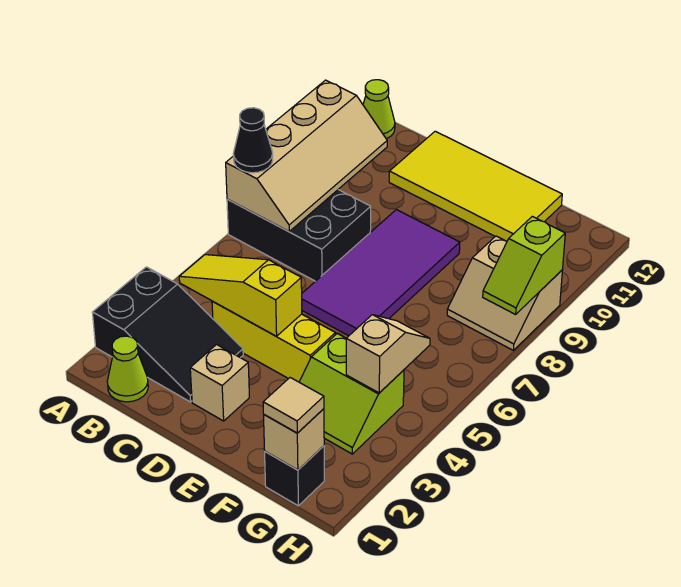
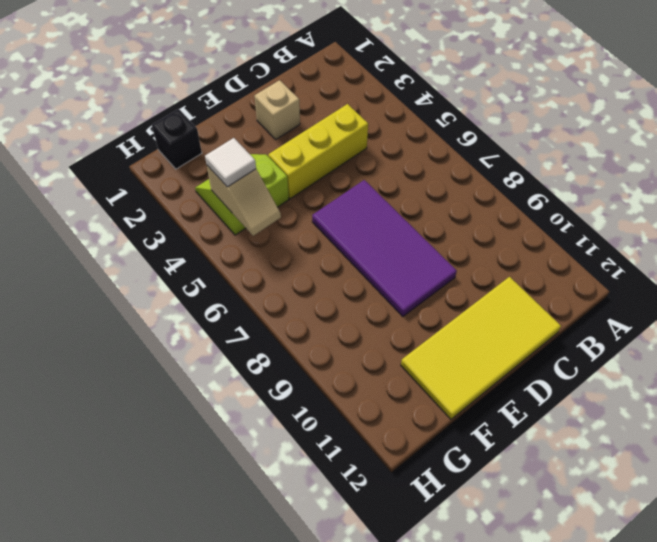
white 1x1 tile [205,138,256,187] -> none
none -> black 2x3 slope [92,267,243,402]
none -> black 2x3 brick [227,189,371,281]
none -> lime 1x1 cone [363,80,395,139]

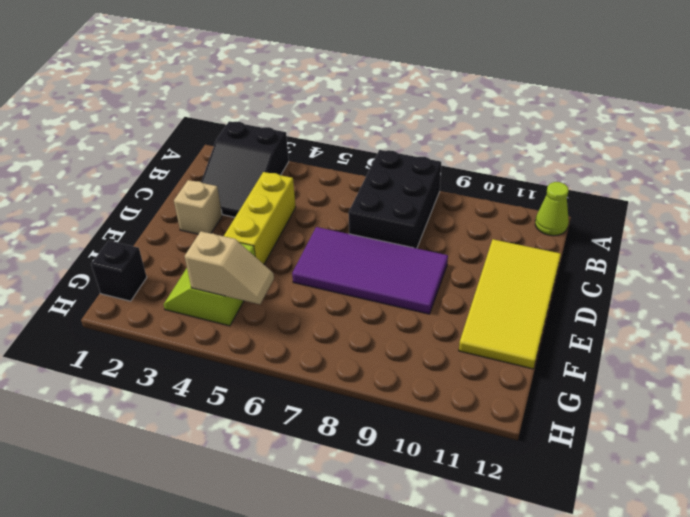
none -> lime 1x1 cone [107,336,148,402]
none -> tan 2x2 slope [447,236,562,350]
none -> tan 2x4 slope [226,80,387,232]

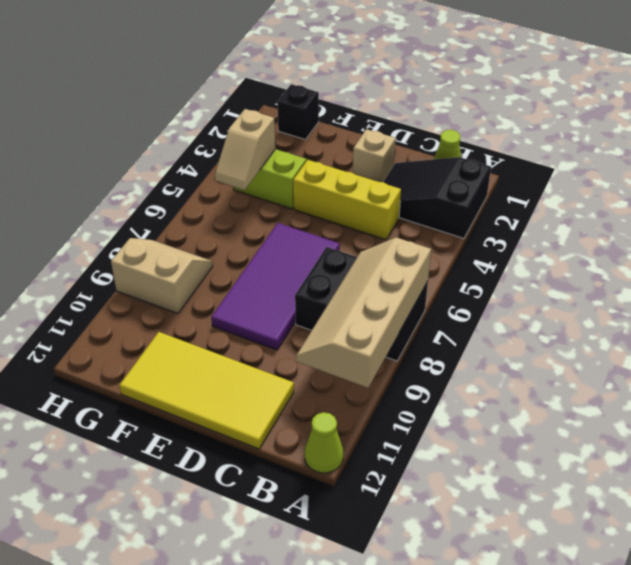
none -> yellow 1x3 slope [179,255,302,336]
none -> tan 1x1 brick [264,409,324,470]
none -> lime 1x2 slope [483,216,565,314]

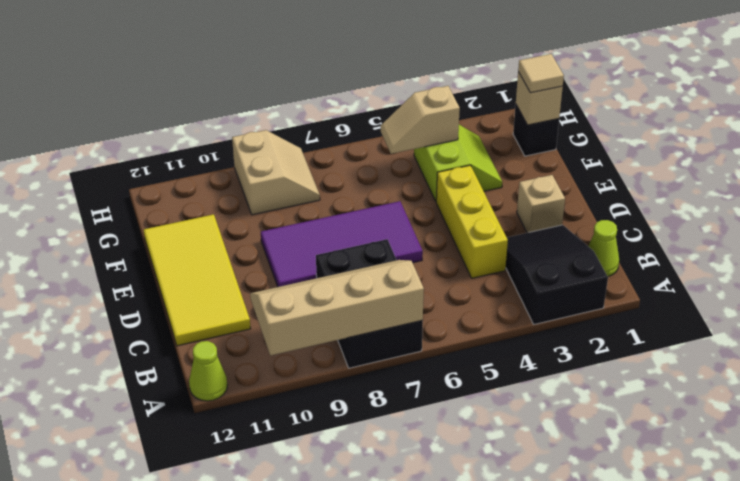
none -> yellow 1x3 slope [179,255,302,336]
none -> lime 1x2 slope [483,216,565,314]
none -> black 1x1 cone [233,108,273,173]

